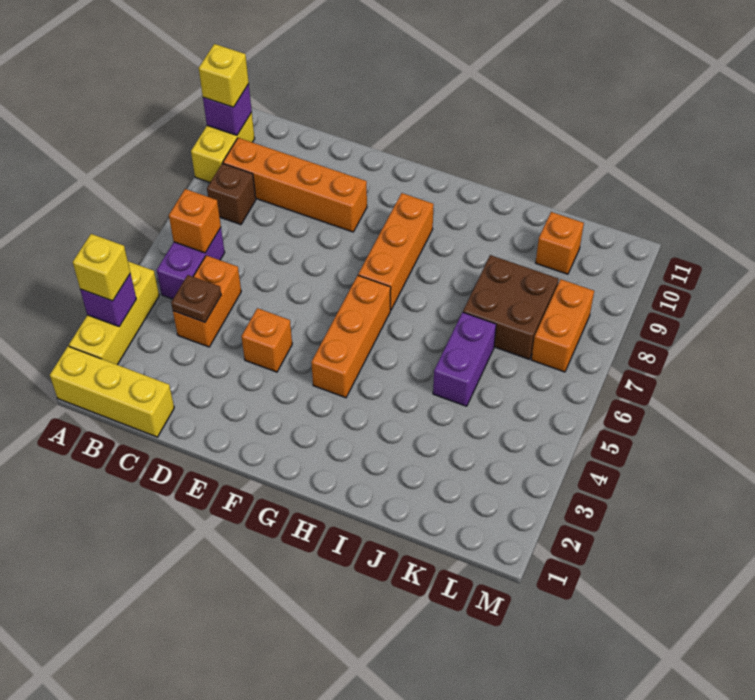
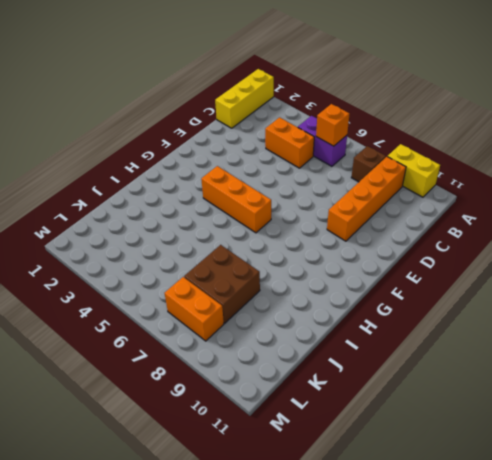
none -> yellow 1x3 brick [69,261,159,365]
none -> orange 1x1 brick [241,308,292,372]
none -> orange 1x3 brick [358,193,434,310]

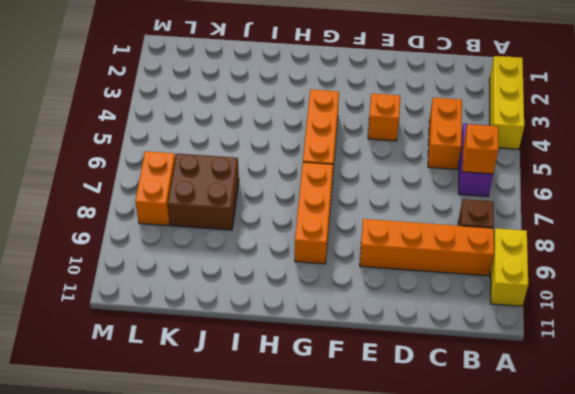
none -> yellow 1x3 brick [50,346,174,437]
none -> purple 1x2 brick [433,312,496,406]
none -> orange 1x1 brick [536,212,584,274]

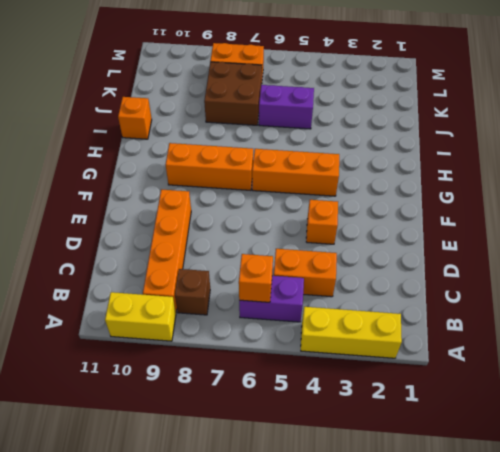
orange 1x1 brick [118,97,152,139] -> orange 1x1 brick moved to [536,212,584,274]
none -> yellow 1x3 brick [50,346,174,437]
none -> purple 1x1 brick [80,273,136,326]
none -> purple 1x1 brick [203,84,252,135]

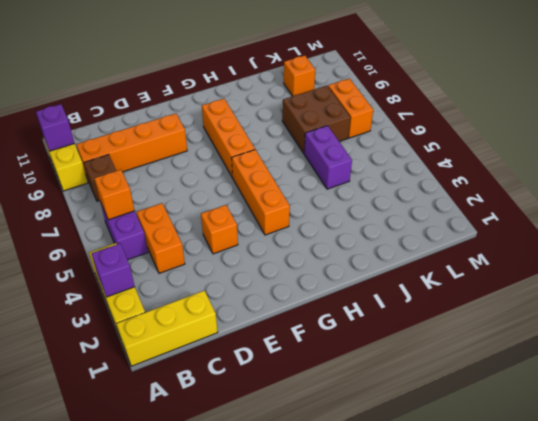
none -> brown 1x1 plate [171,275,221,322]
none -> yellow 1x1 brick [73,234,130,301]
none -> yellow 1x1 brick [199,44,249,107]

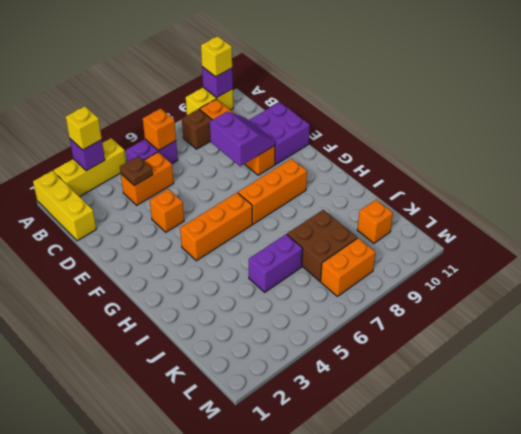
purple 2x2 slope [210,111,275,166] -> none
purple 2x2 brick [249,102,310,164] -> none

